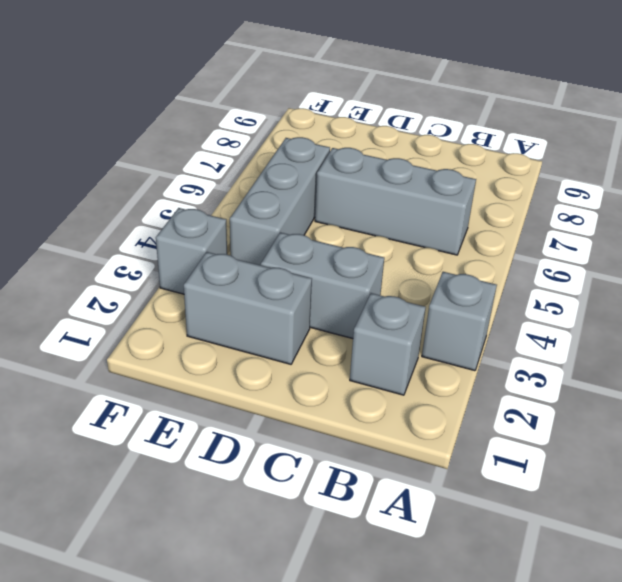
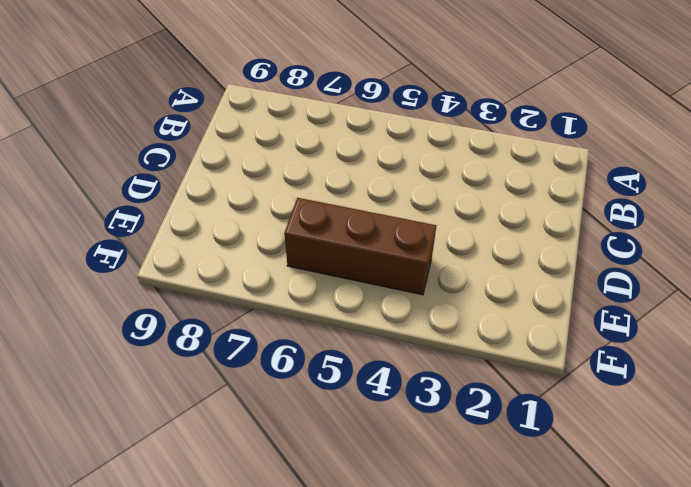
brown 1x3 brick [284,198,436,295] -> grey 1x3 brick [230,137,330,265]
none -> grey 1x1 brick [422,272,497,371]
none -> grey 1x1 brick [350,293,426,395]

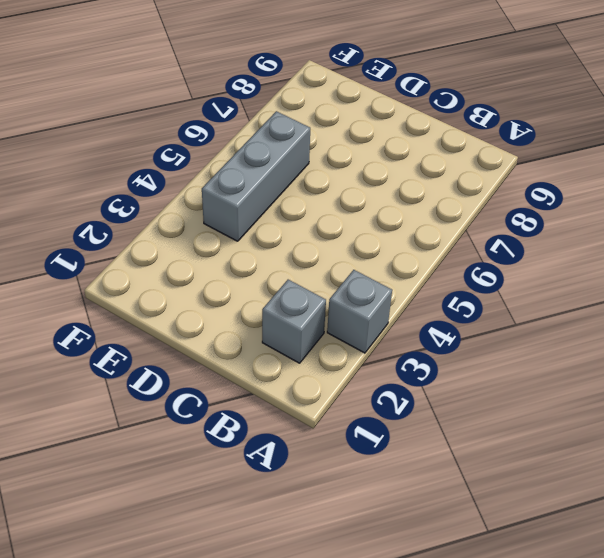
none -> grey 1x3 brick [315,148,476,255]
none -> grey 1x2 brick [261,232,384,339]

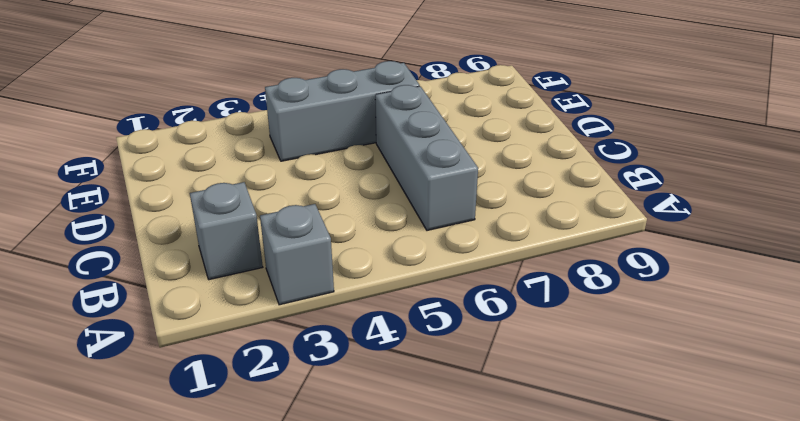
none -> grey 1x2 brick [261,232,384,339]
none -> grey 1x2 brick [184,252,312,364]

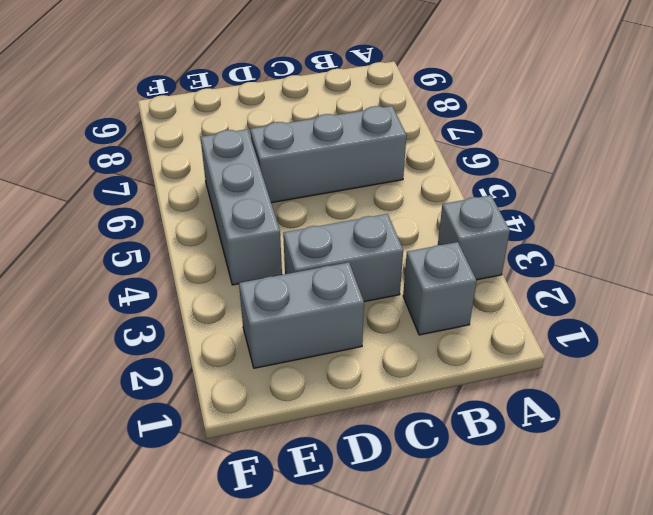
none -> grey 1x1 brick [156,208,227,294]

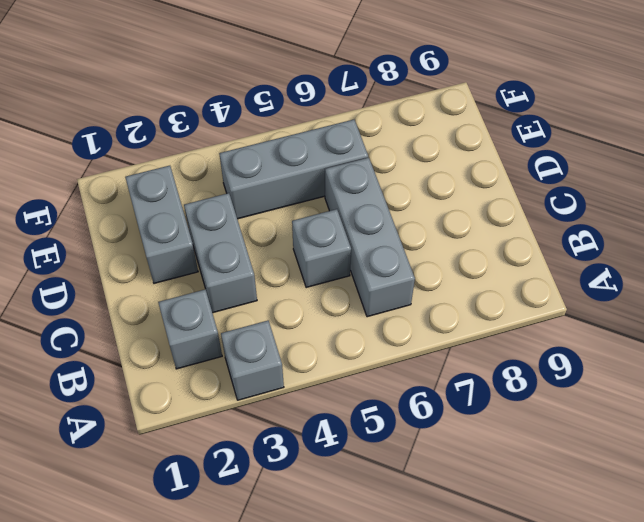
grey 1x1 brick [292,209,351,288] -> grey 1x1 brick moved to [156,208,227,294]

